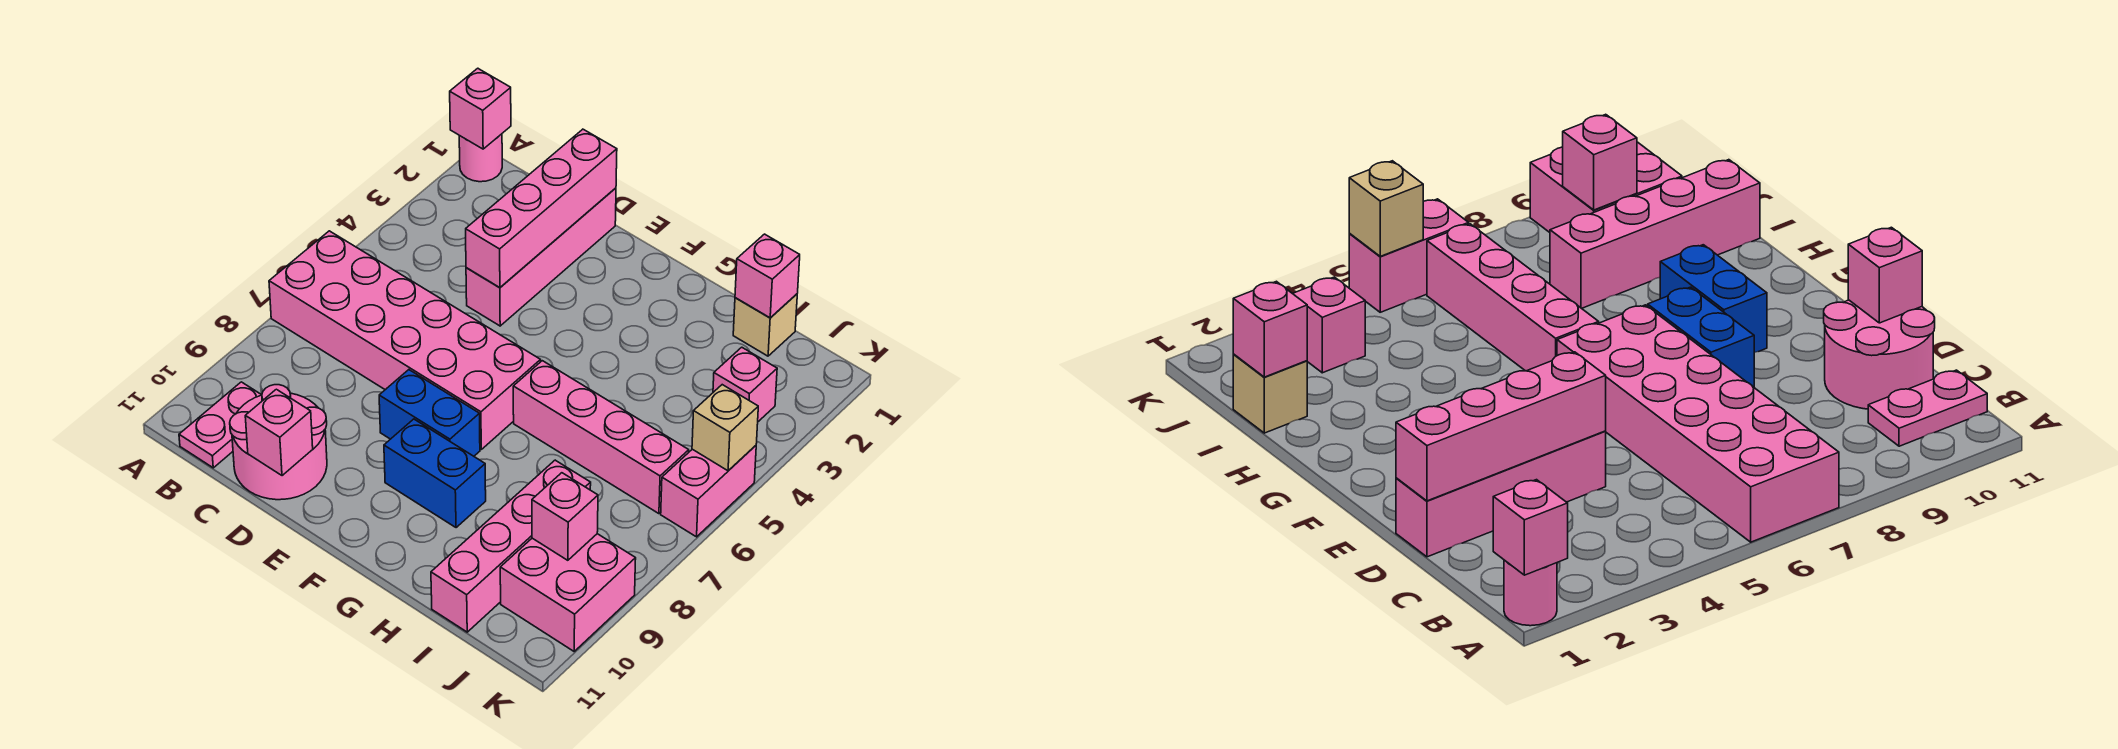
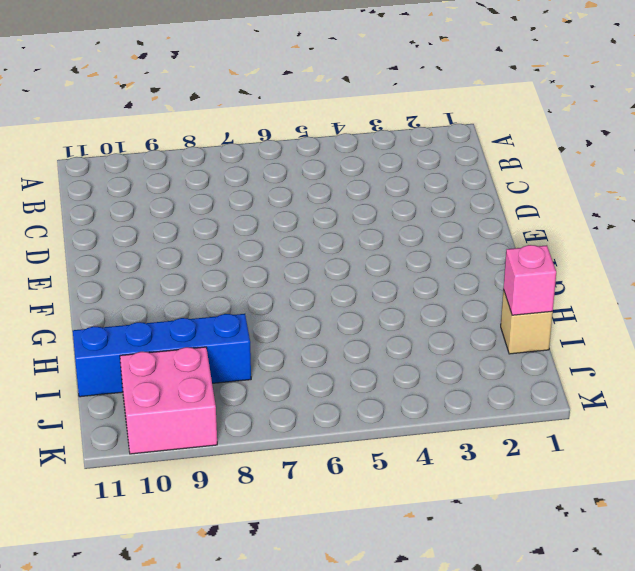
blue 1x4 brick [73,314,251,397] -> pink 1x4 brick [431,460,591,632]
none -> pink 1x1 round brick [459,134,502,182]
none -> pink 2x6 brick [269,231,541,449]
none -> pink 1x2 plate [179,382,261,468]

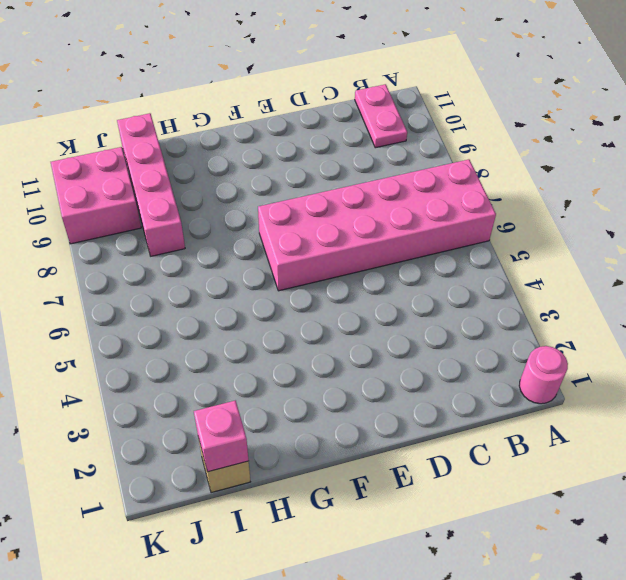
none -> pink 2x2 round brick [230,385,327,500]
none -> pink 1x4 brick [466,188,616,326]
none -> blue 1x2 brick [379,370,480,456]

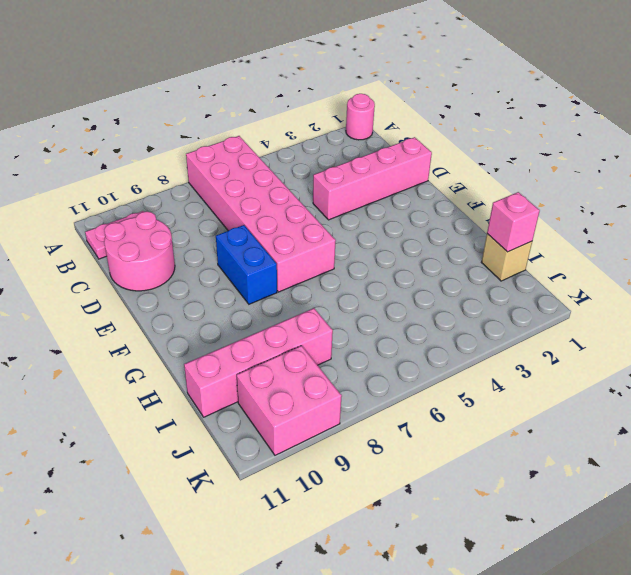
none -> blue 1x2 brick [384,419,486,528]
none -> pink 1x4 brick [513,361,689,514]
none -> pink 1x1 brick [713,347,777,422]

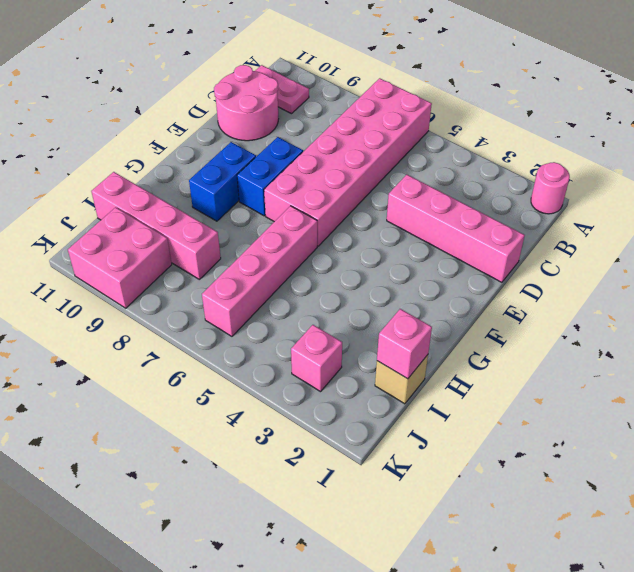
none -> pink 1x2 brick [661,446,756,537]
none -> pink 1x1 brick [450,68,511,149]
none -> pink 1x4 brick [466,129,617,288]

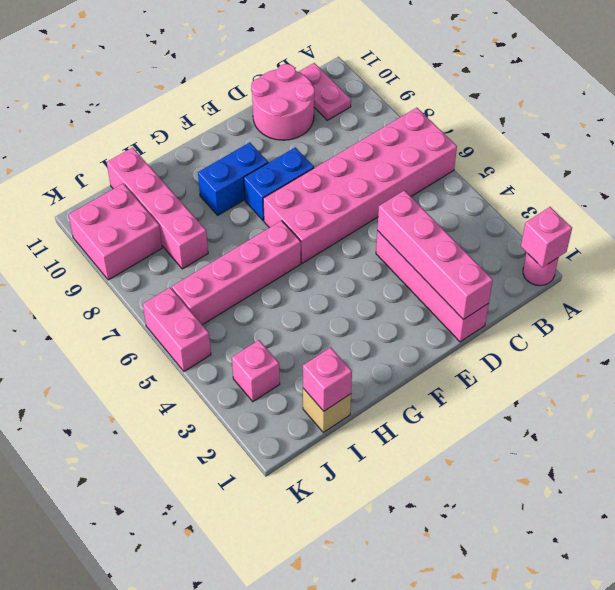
none -> pink 1x1 brick [245,389,313,476]
none -> pink 1x1 brick [532,473,598,560]
none -> tan 1x1 brick [692,385,758,471]

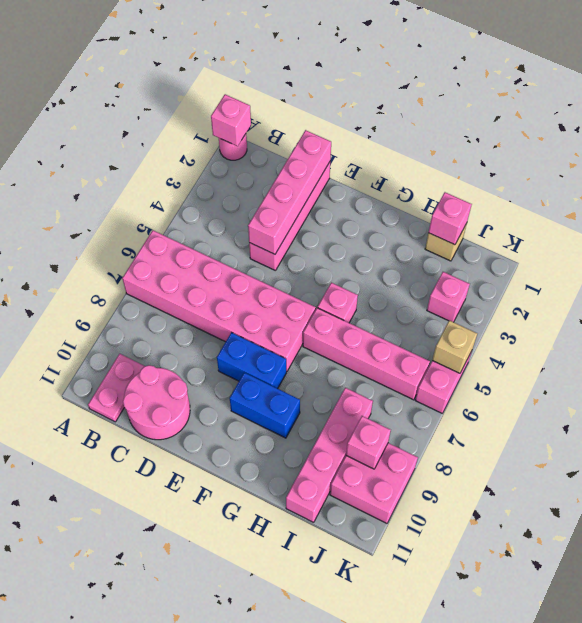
pink 1x1 brick [318,283,358,323] -> pink 1x1 brick moved to [245,389,313,476]

